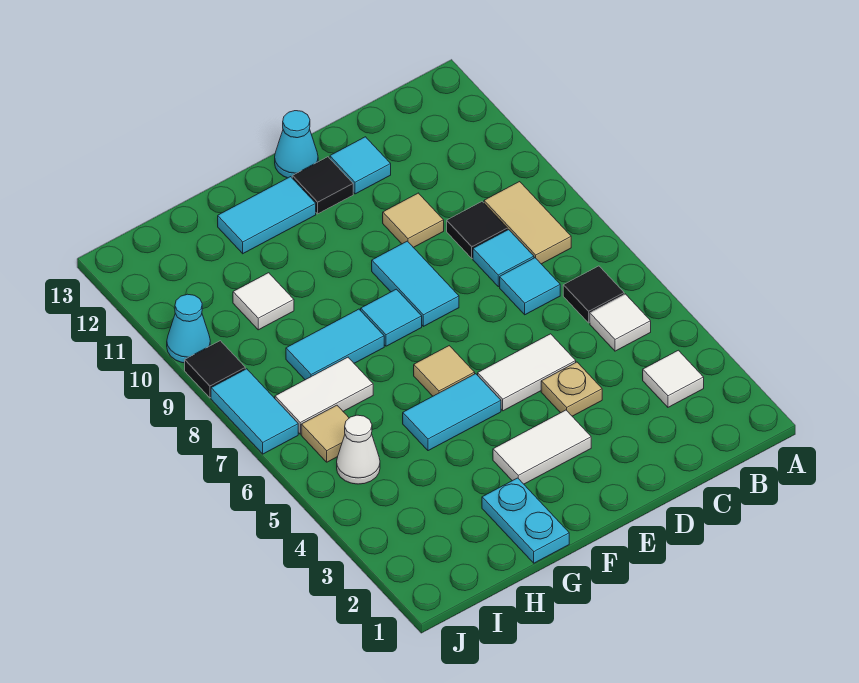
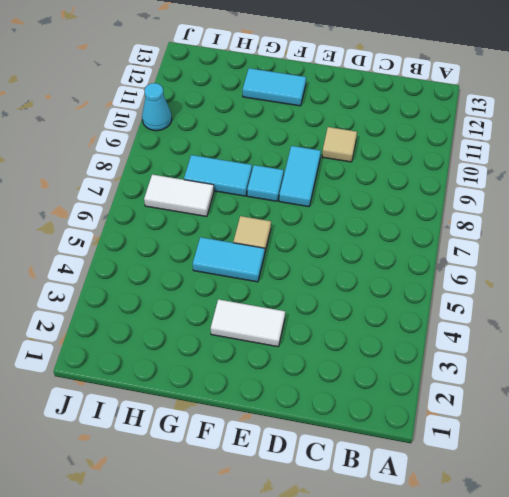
none -> white 1x1 tile [643,350,704,407]
none -> white 1x1 tile [590,294,651,351]
none -> black 1x1 tile [563,266,624,323]

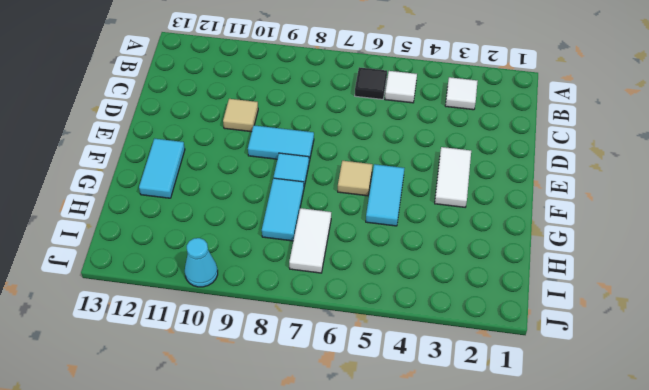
none -> tan 1x2 tile [484,182,571,264]
none -> cyan 1x1 tile [500,258,560,315]
none -> cyan 1x1 tile [473,230,534,287]

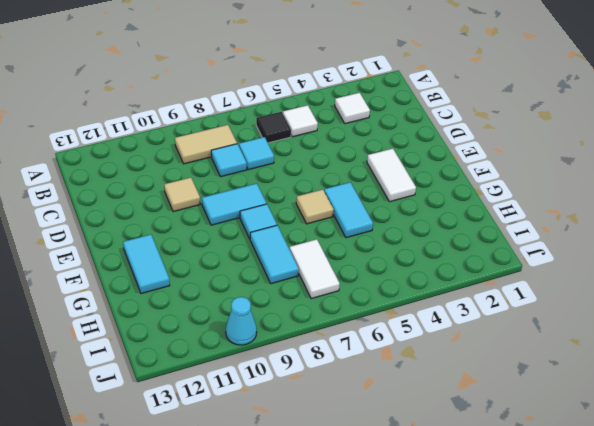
none -> black 1x1 tile [447,202,507,258]
none -> tan 1x1 plate [541,362,602,416]
none -> white 1x2 tile [478,334,576,411]

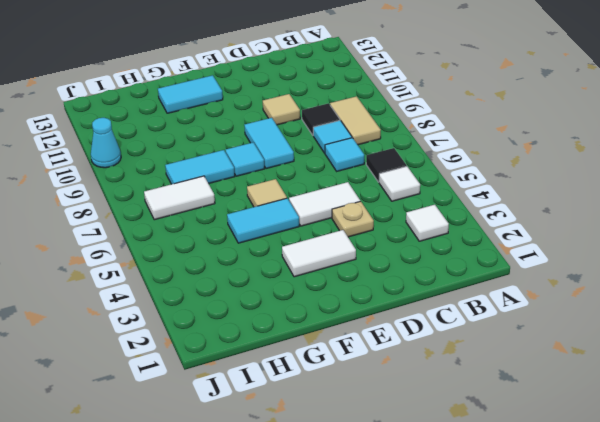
none -> cyan 1x1 tile [330,137,391,194]
none -> black 1x1 tile [292,157,353,214]
none -> cyan 1x1 cone [275,111,318,178]

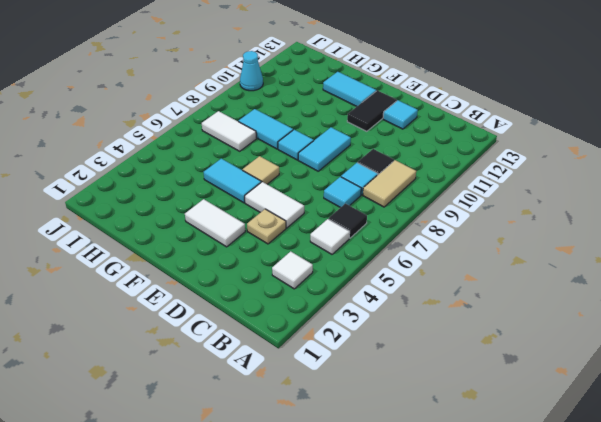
black 1x2 tile [347,90,397,131] -> black 1x1 tile [292,157,353,214]
none -> tan 1x1 tile [383,193,444,248]
none -> cyan 1x1 cone [275,111,318,178]
none -> cyan 1x2 plate [482,478,569,563]

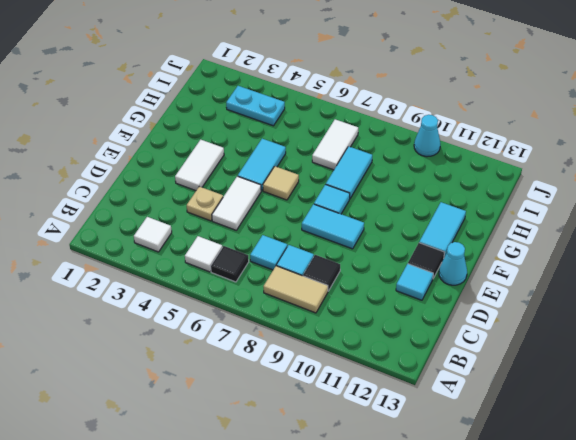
cyan 1x2 plate [226,86,285,126] -> cyan 1x2 plate moved to [482,478,569,563]
none -> tan 1x1 tile [383,193,444,248]
none -> white 1x1 tile [233,273,294,330]
none -> white 1x1 cone [337,415,380,484]

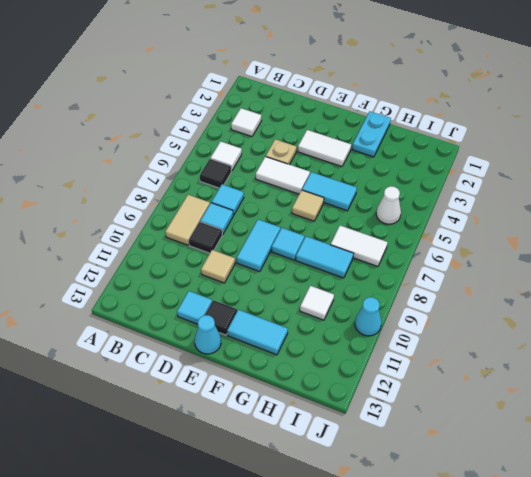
none -> tan 1x1 tile [301,405,349,462]
none -> cyan 1x2 tile [211,369,298,454]
none -> black 1x1 tile [185,341,245,398]

